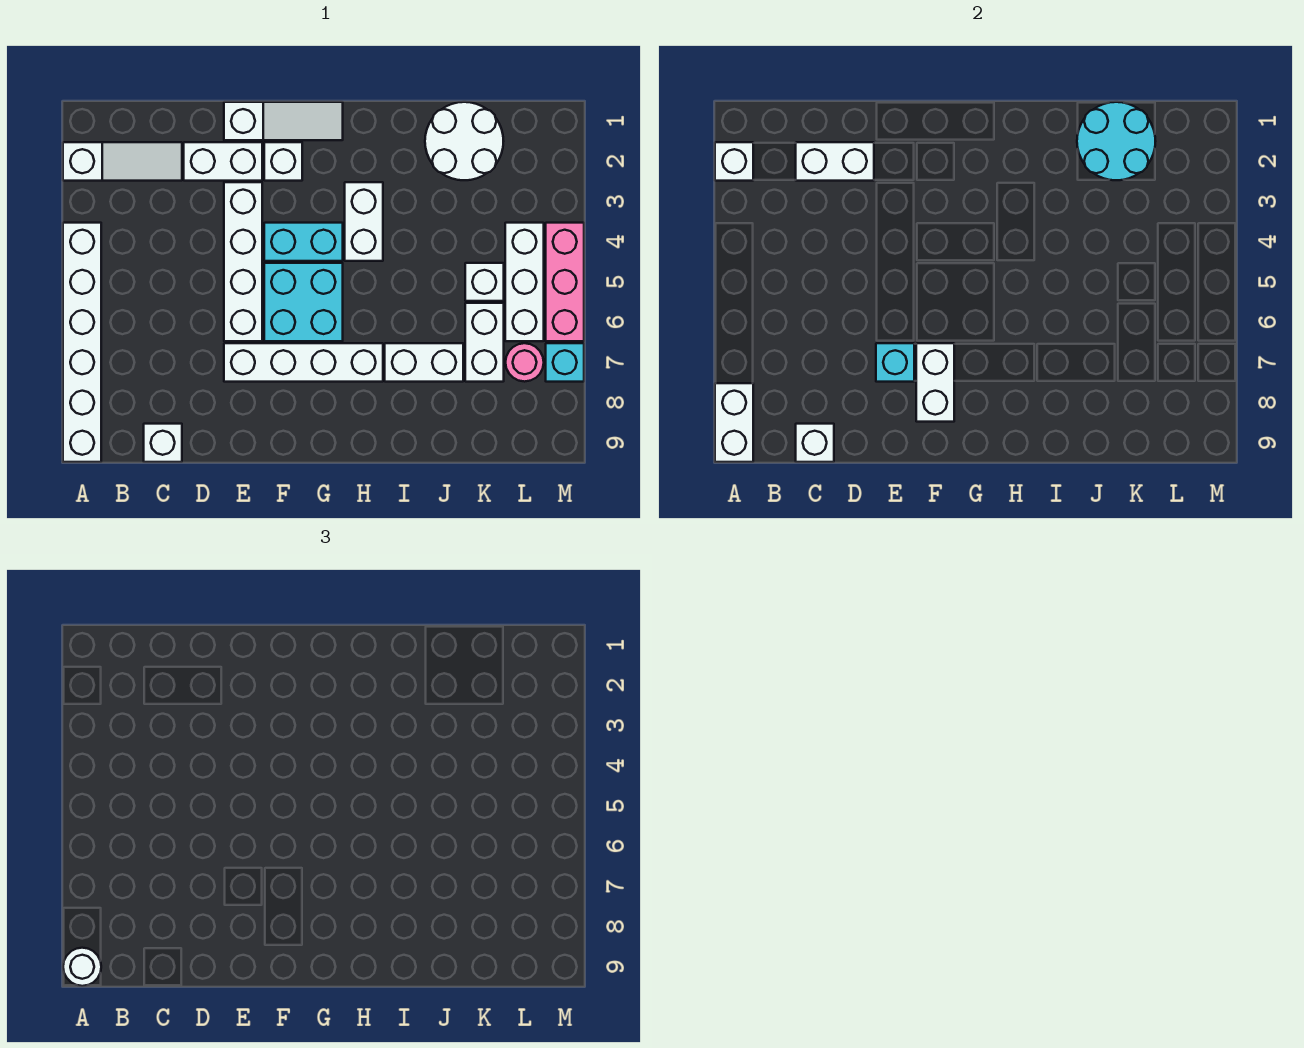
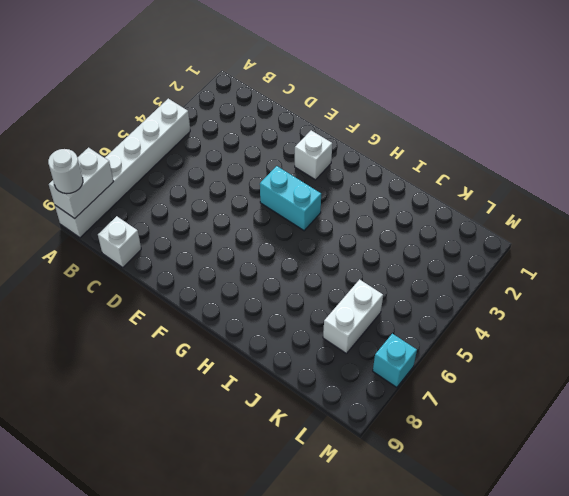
none -> white 1x3 slope [63,142,182,181]
none -> white 1x2 brick [184,142,262,181]
none -> white 1x3 slope [224,102,343,140]

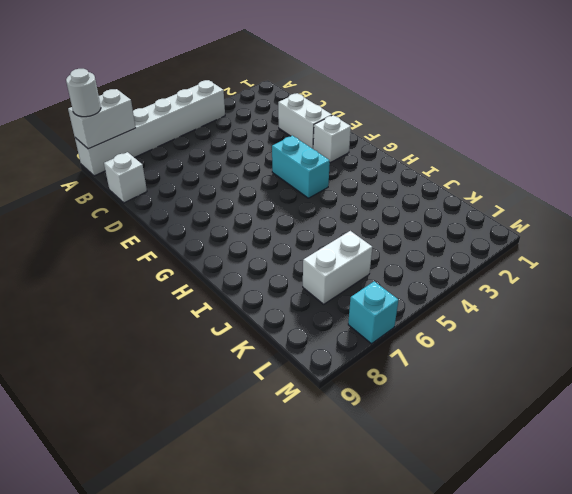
none -> white 1x3 slope [63,142,182,181]
none -> white 1x3 slope [224,102,343,140]
none -> white 1x4 brick [224,182,262,341]

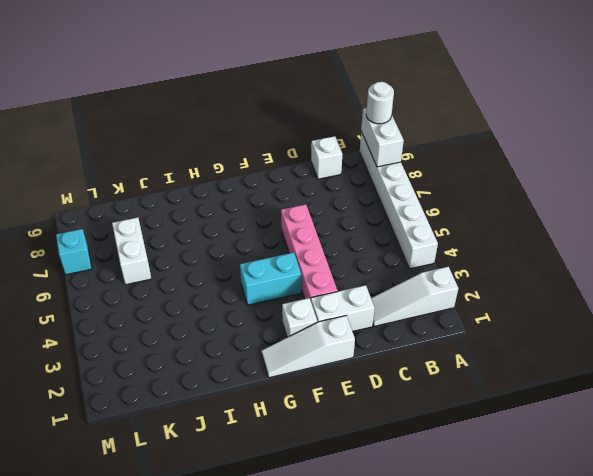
pink 1x4 brick [281,204,337,301] -> white 1x4 brick [224,182,262,341]
none -> white 1x4 brick [224,343,383,382]
none -> cyan 2x2 brick [264,263,343,341]
none -> white 1x2 brick [345,182,383,261]

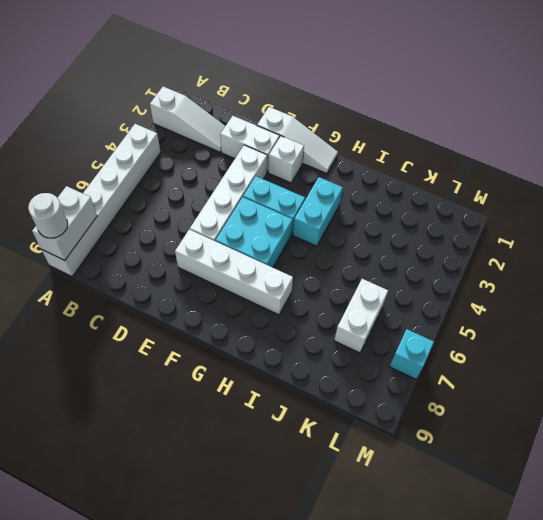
cyan 1x2 brick [293,177,343,246] -> white 1x2 brick [345,182,383,261]
none -> white 1x1 brick [144,424,182,462]
none -> white 1x2 brick [385,343,463,382]
none -> white 2x2 round brick [425,102,504,180]

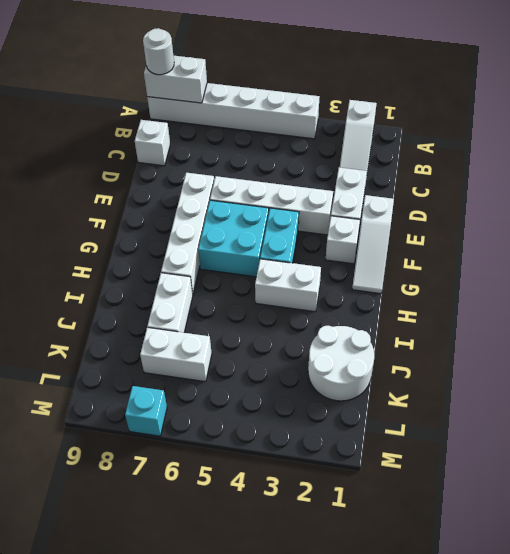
none -> white 1x1 brick [465,263,504,301]
none -> white 1x3 brick [505,223,544,341]
none -> pink 1x1 round brick [505,343,544,382]

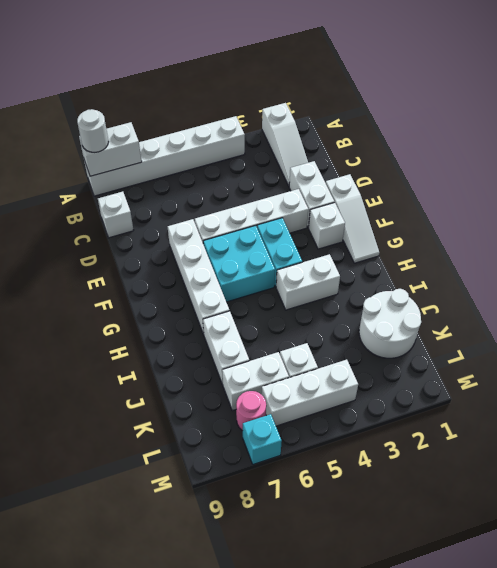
none -> pink 1x3 brick [546,223,584,341]
none -> white 1x1 brick [715,142,753,181]
none -> white 1x2 brick [796,142,874,181]

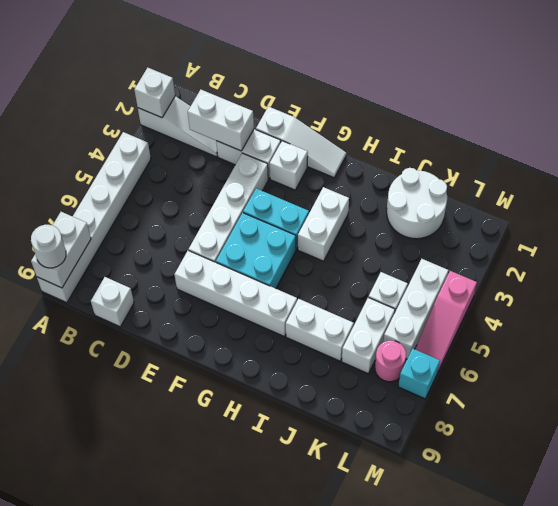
pink 1x3 slope [415,271,477,371] -> pink 1x3 brick [546,223,584,341]
none -> white 1x1 brick [796,424,834,462]
none -> cyan 1x1 brick [876,343,914,382]
none -> white 1x2 brick [916,343,954,422]

